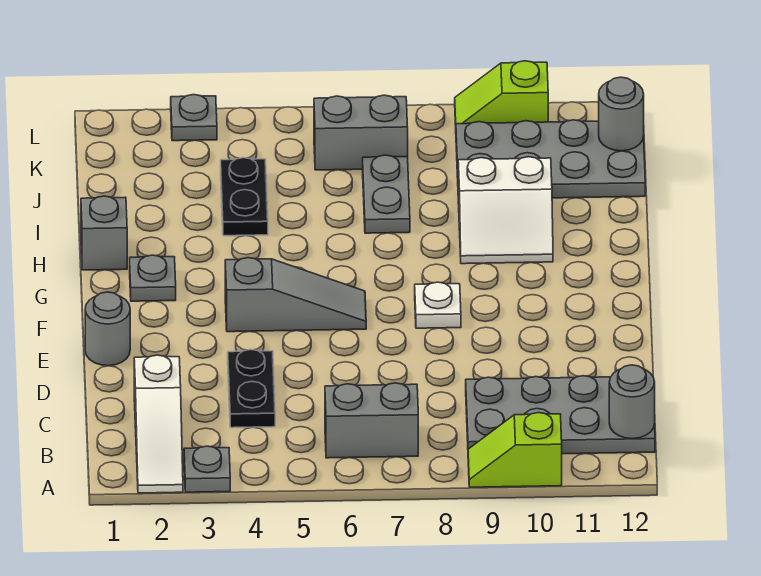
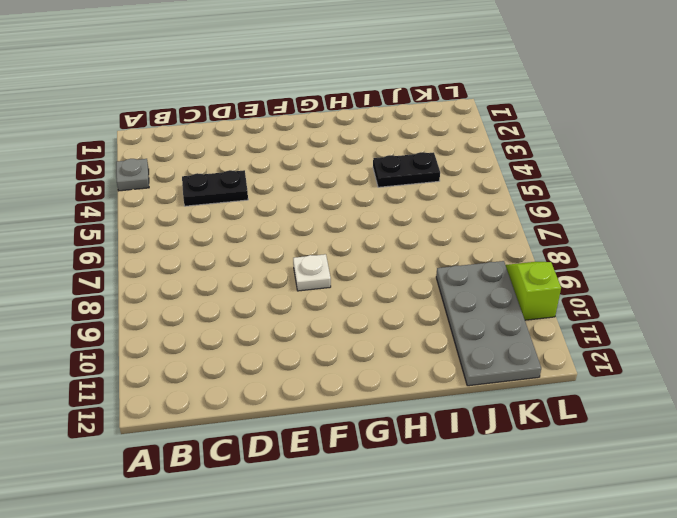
none -> white 1x3 slope [134,355,183,493]
none -> lime 1x2 slope [468,413,562,487]
none -> grey 1x2 brick [325,383,418,458]

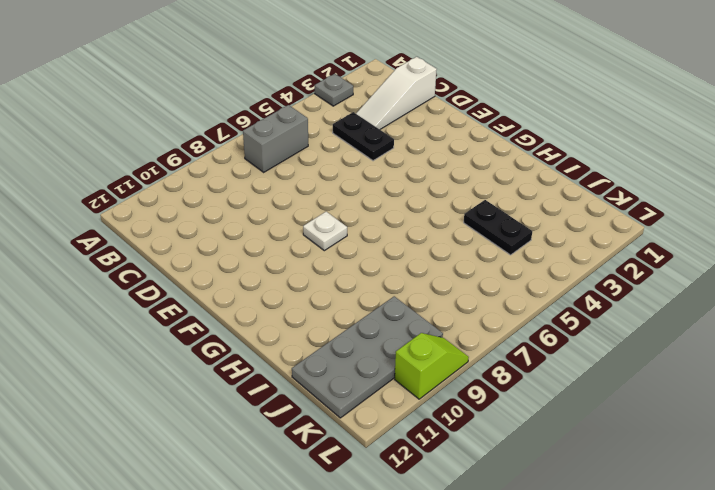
white 1x3 slope [356,57,437,129] -> white 1x3 slope turned to [134,355,183,493]
none -> lime 1x2 slope [468,413,562,487]
none -> grey 2x4 plate [466,376,655,454]
none -> grey 1x1 round brick [85,292,130,366]

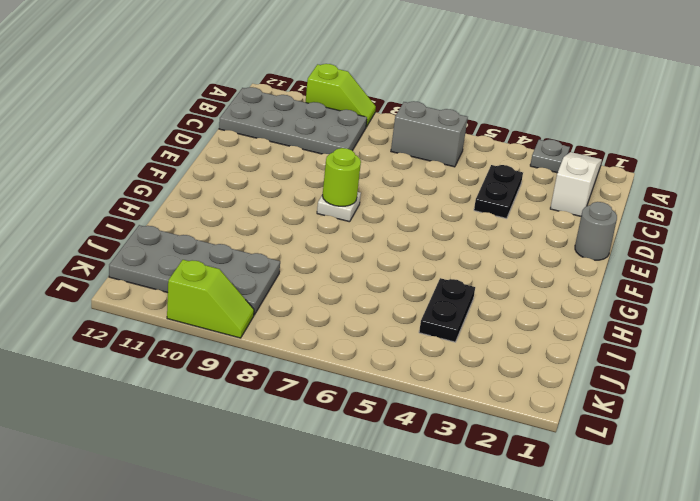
lime 1x1 round brick [322,148,361,206] -> none
none -> grey 1x3 slope [225,258,366,332]
none -> grey 1x1 plate [130,255,176,301]
none -> grey 1x1 brick [81,196,127,270]

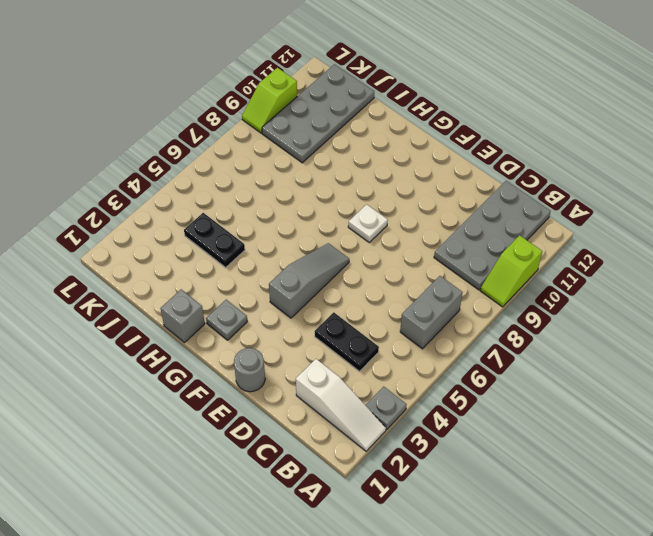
none -> white 2x2 slope [458,157,553,264]
none -> grey 1x2 plate [363,155,410,233]
none -> grey 1x2 brick [314,95,408,170]

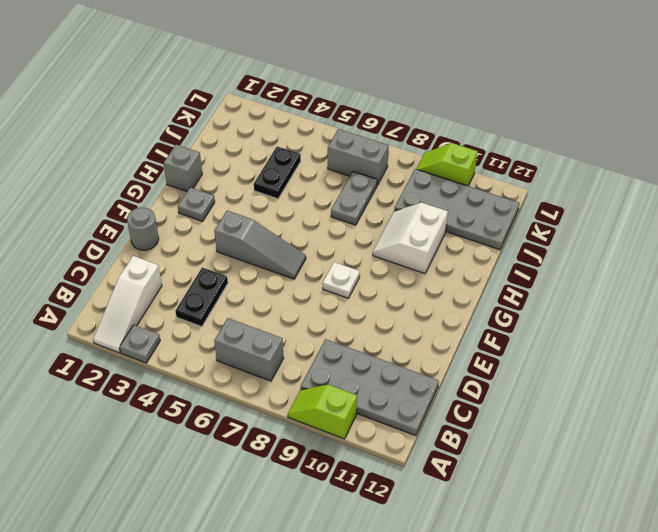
white 2x2 slope [373,202,448,274] -> white 2x2 slope turned to [458,157,553,264]
none -> grey 1x1 plate [171,95,217,141]
none -> grey 1x1 round brick [609,365,655,439]
none -> grey 1x1 round brick [599,77,644,151]

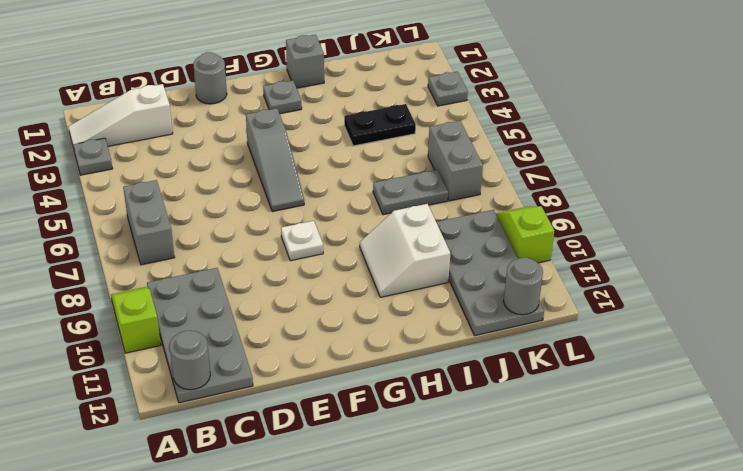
none -> black 1x2 plate [228,349,275,428]

